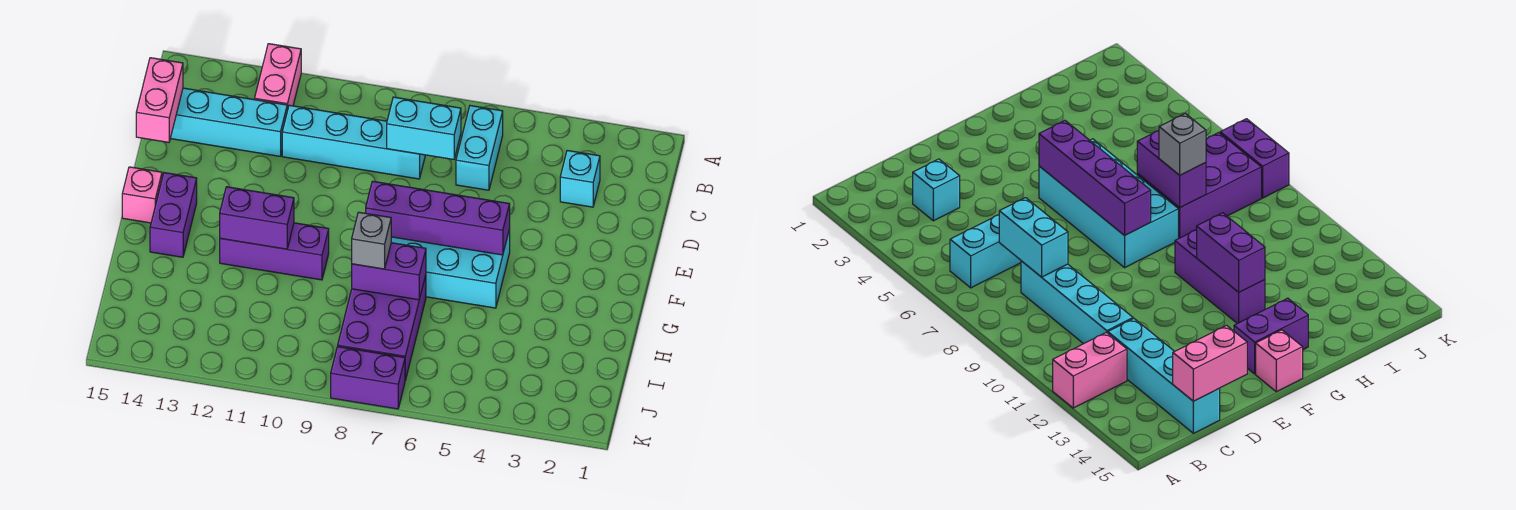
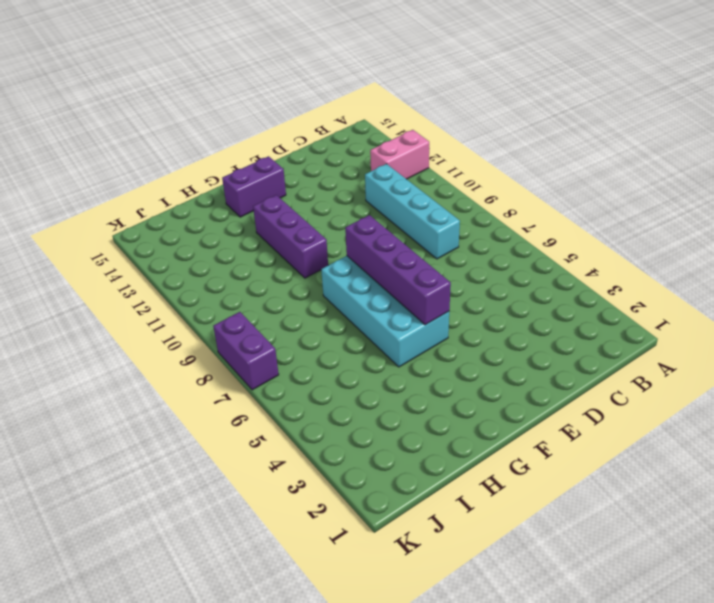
none -> cyan 1x2 brick [456,106,503,190]
none -> cyan 1x1 brick [560,150,600,207]
none -> cyan 1x4 brick [170,88,287,156]

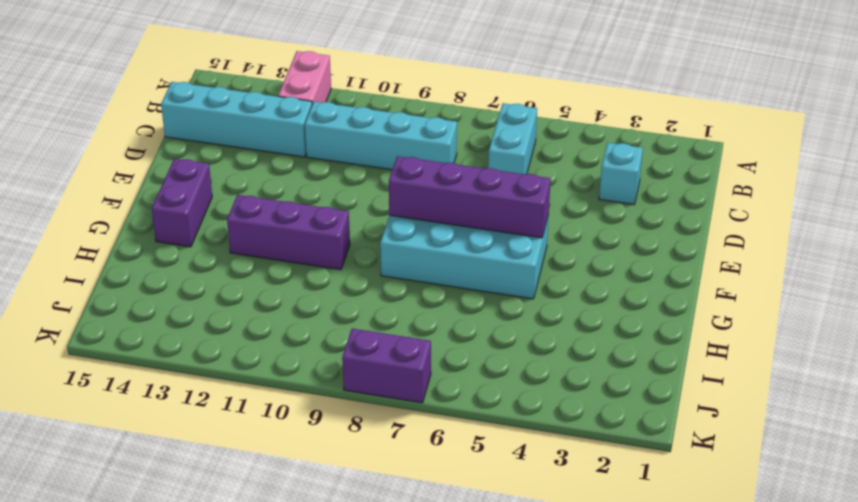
none -> pink 1x1 brick [122,167,162,223]
none -> purple 2x3 brick [338,275,426,380]
none -> cyan 1x2 brick [387,97,461,159]

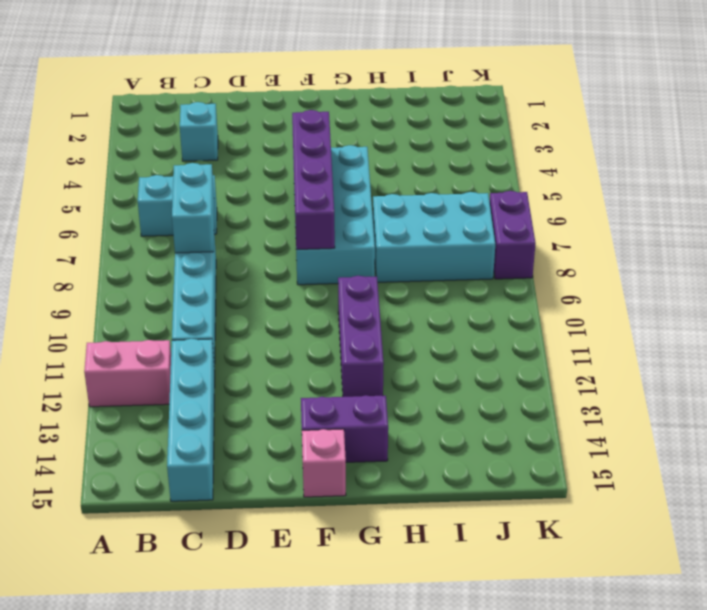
cyan 2x3 brick [373,192,495,282] -> purple 2x3 brick [338,275,426,380]
none -> pink 1x2 brick [136,58,183,142]
none -> purple 1x2 brick [220,187,294,249]
none -> purple 1x2 brick [352,243,426,300]

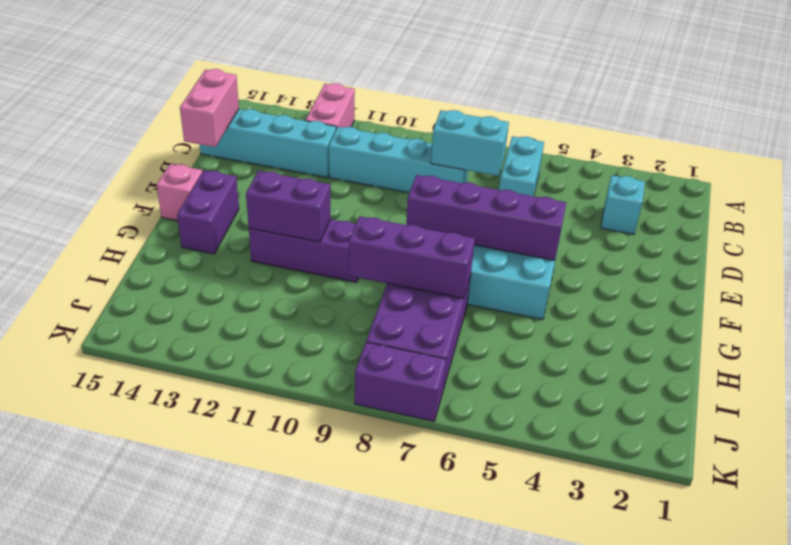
purple 1x3 brick [349,216,475,299] -> purple 1x2 brick [352,243,426,300]
none -> grey 1x1 brick [352,212,391,269]

